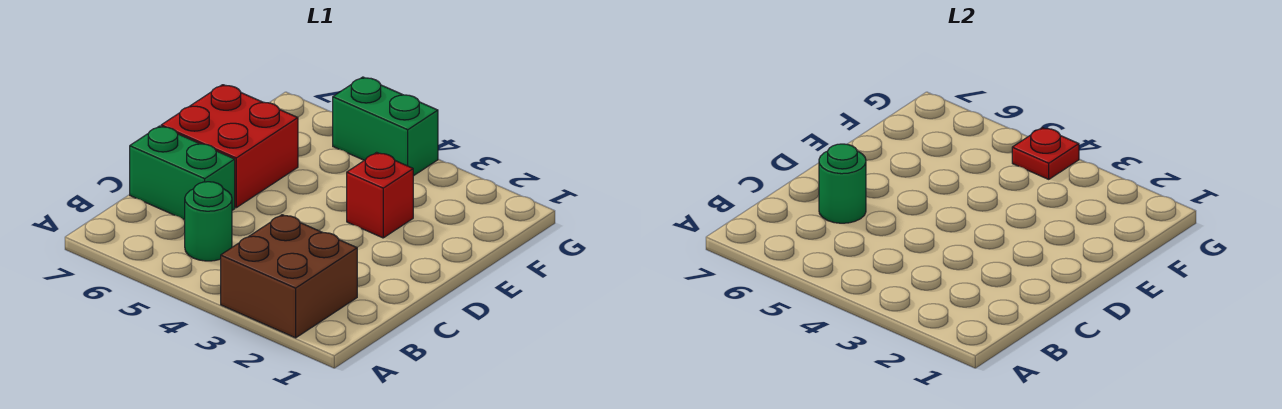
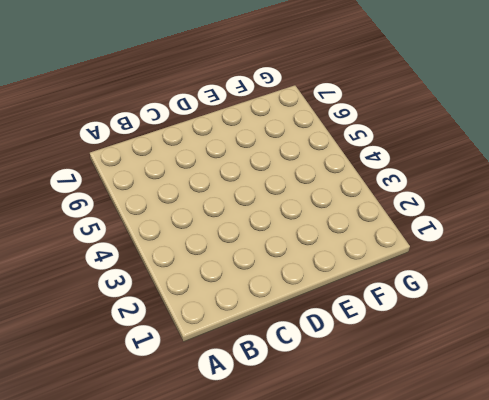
none -> brown 2x2 brick [221,215,357,338]
none -> green 1x1 round brick [185,182,232,261]

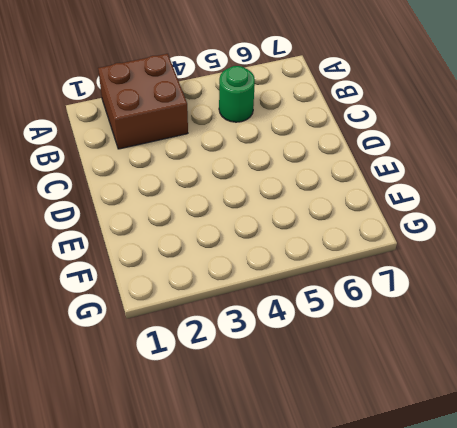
none -> green 1x2 brick [130,126,235,220]
none -> red 2x2 brick [161,85,298,208]

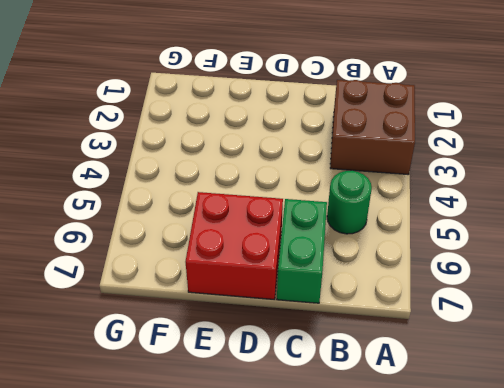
none -> red 1x1 brick [347,152,413,238]
none -> green 1x2 brick [333,77,438,176]

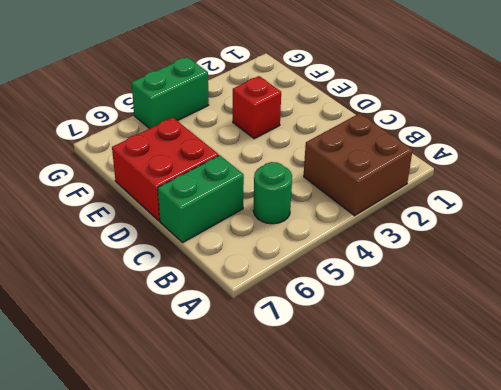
none -> green 1x1 round brick [819,144,866,223]
none -> red 1x1 plate [1012,128,1079,179]

